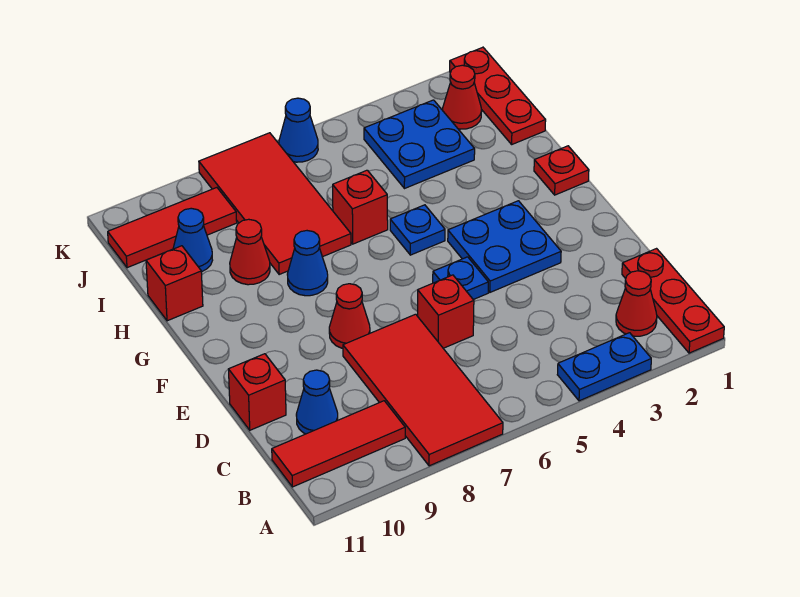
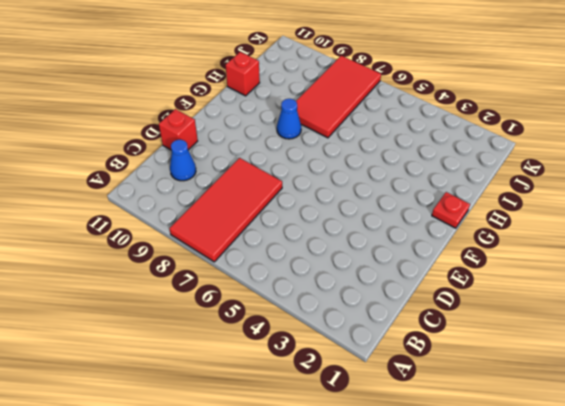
none -> red 1x3 plate [622,249,724,353]
none -> blue 1x2 plate [557,333,651,401]
none -> red 1x1 cone [616,271,657,336]

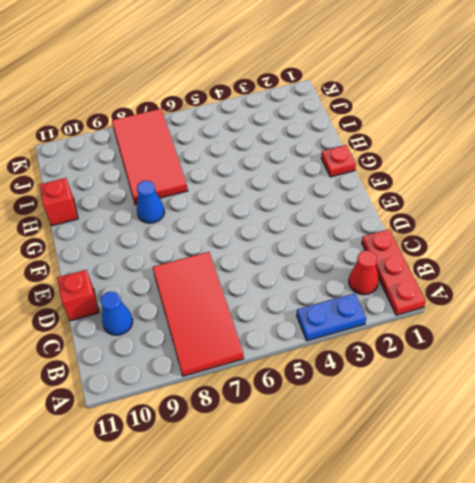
none -> red 1x3 tile [272,401,405,487]
none -> red 1x1 brick [418,275,474,348]
none -> blue 2x2 plate [448,201,561,292]

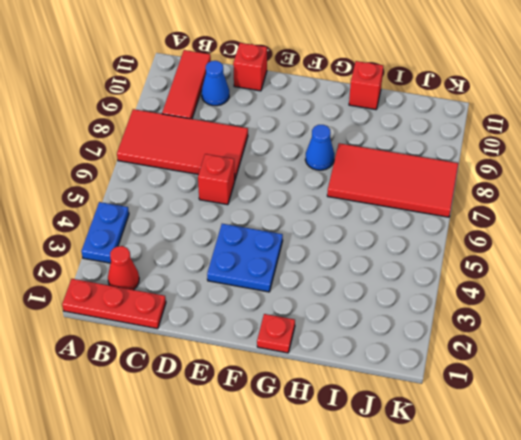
none -> blue 1x1 plate [433,257,488,300]
none -> red 1x1 cone [329,284,370,348]
none -> blue 1x1 plate [390,205,445,255]

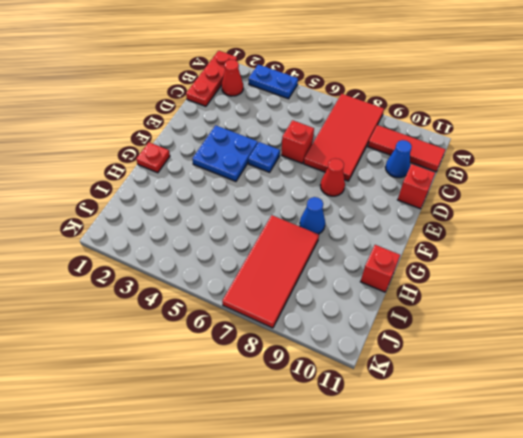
none -> blue 1x1 plate [390,205,445,255]
none -> red 1x1 brick [333,170,388,244]
none -> red 1x1 cone [230,219,270,285]

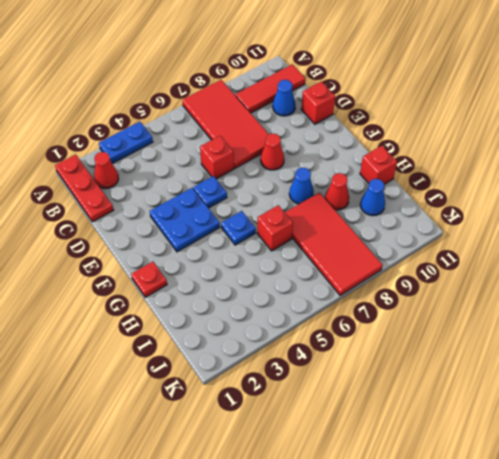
none -> red 1x3 plate [450,47,546,144]
none -> blue 2x2 plate [364,100,475,189]
none -> red 1x1 cone [443,65,482,129]

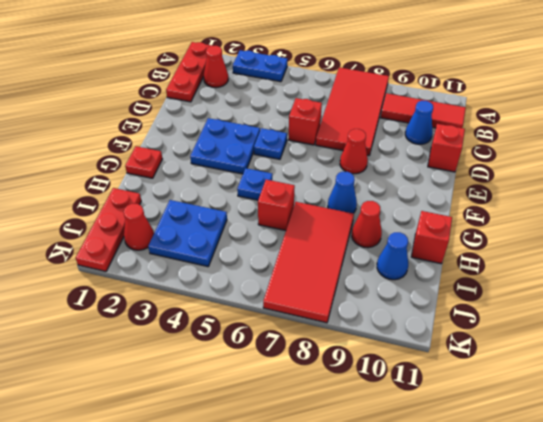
none -> red 1x3 tile [108,188,237,268]
none -> blue 1x1 cone [279,98,318,162]

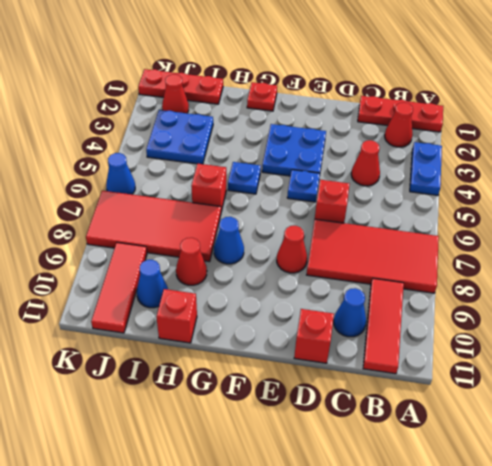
red 1x1 cone [351,140,380,186] -> none

